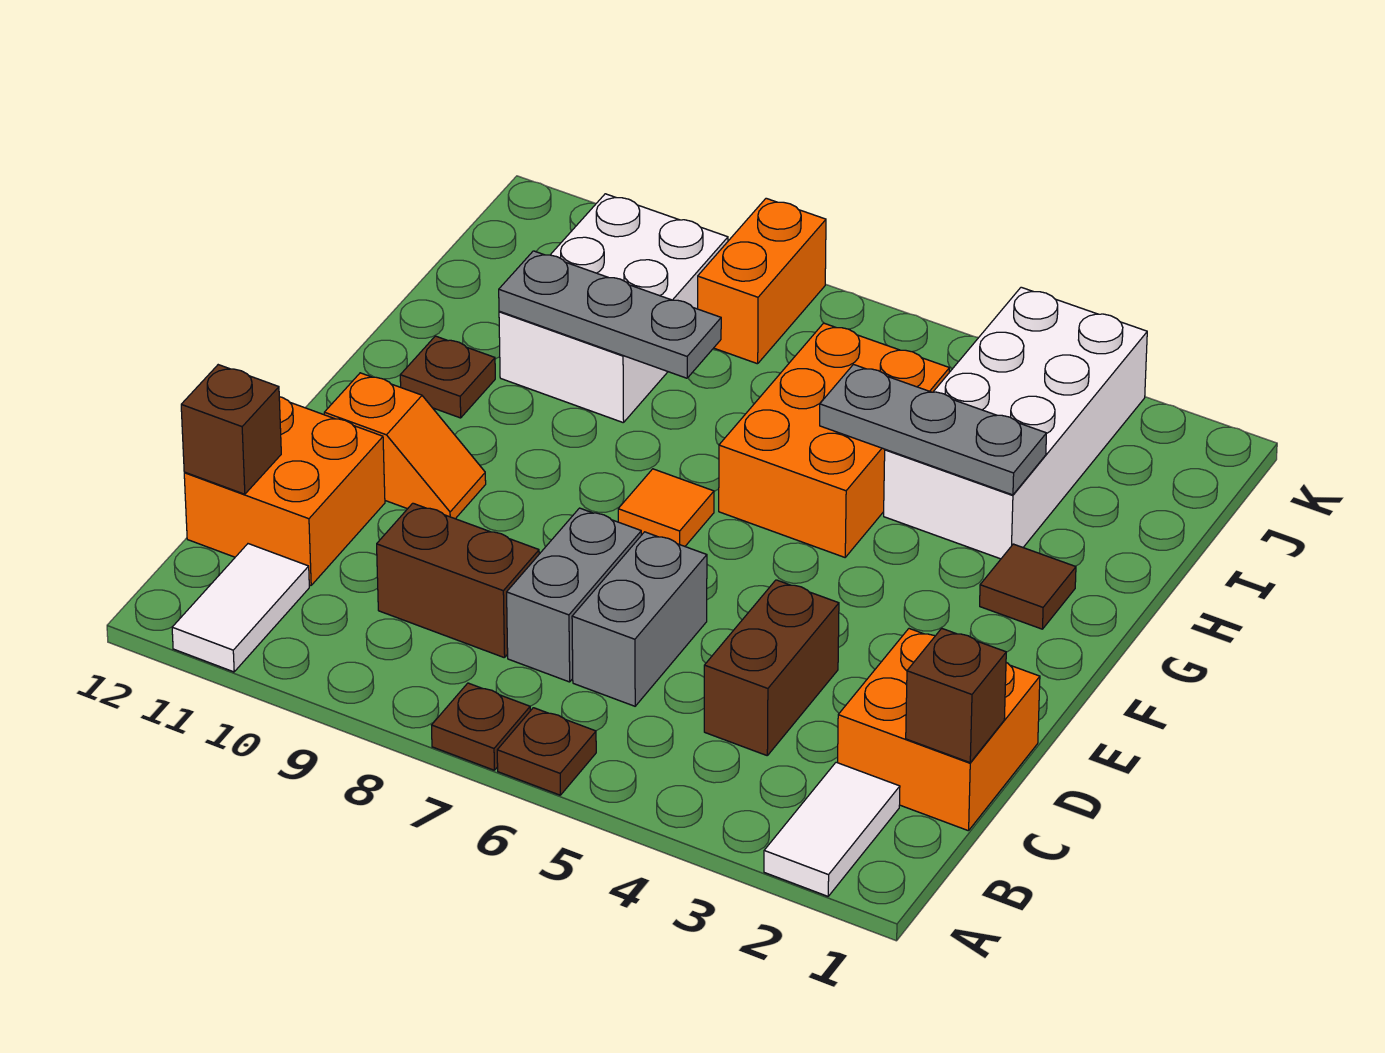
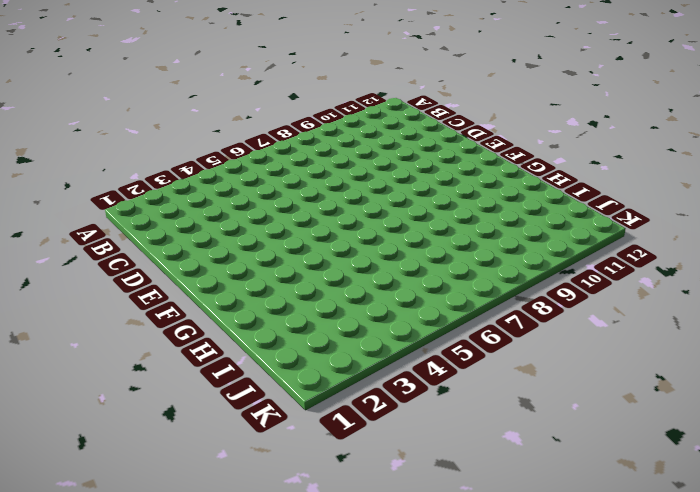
none -> white 1x2 tile [764,762,900,896]
none -> brown 1x1 plate [497,708,596,795]
none -> brown 1x1 plate [432,683,530,770]

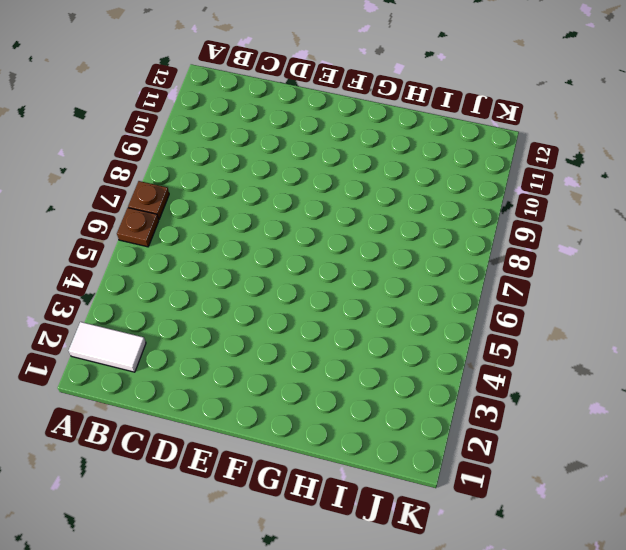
none -> white 1x2 tile [172,544,309,672]
none -> orange 2x2 brick [838,629,1040,831]
none -> brown 1x2 brick [704,580,839,755]

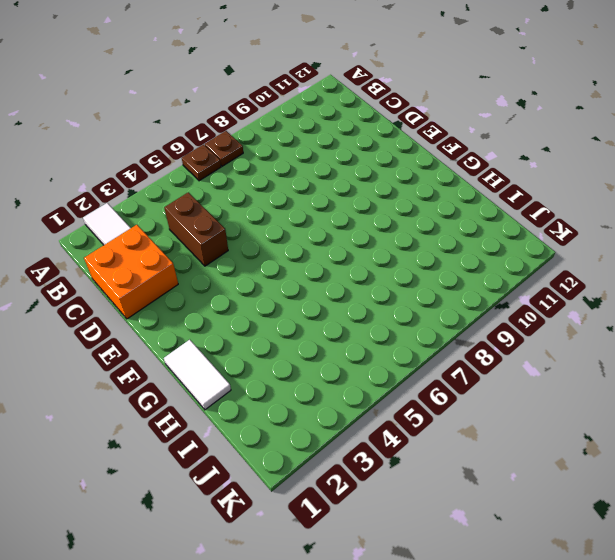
white 1x2 tile [164,340,231,410] -> white 1x2 tile moved to [172,544,309,672]
none -> grey 1x2 brick [572,532,707,706]
none -> grey 1x2 brick [507,508,641,682]
none -> brown 1x2 brick [377,503,539,658]

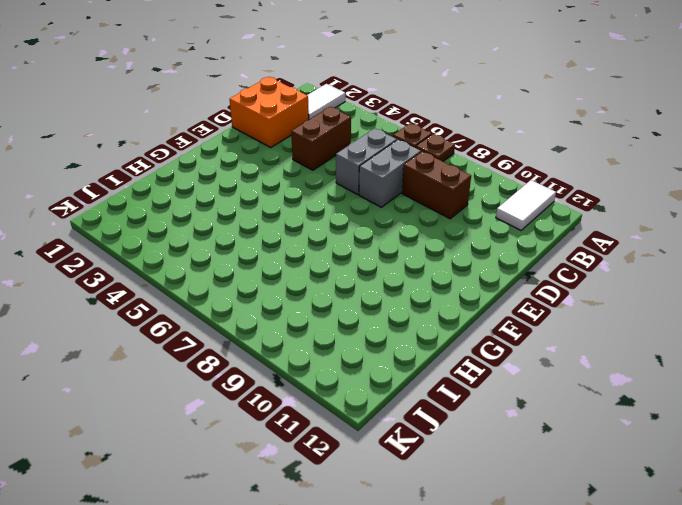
none -> orange 2x2 brick [184,397,385,585]
none -> orange 1x2 slope [324,373,486,519]
none -> orange 1x1 tile [618,469,714,546]

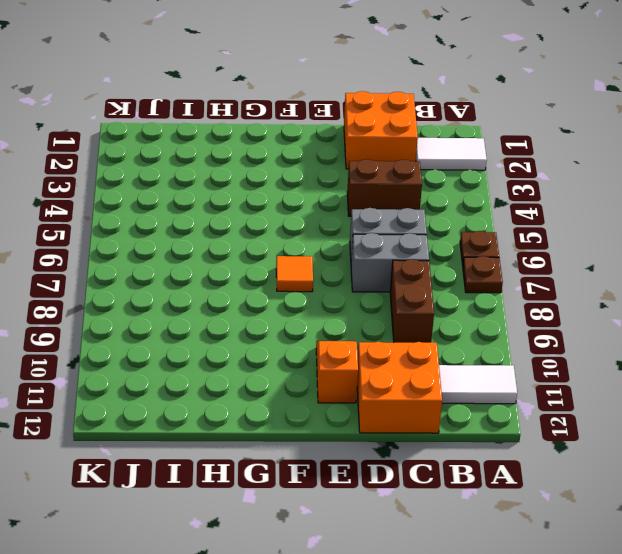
none -> brown 1x1 tile [980,544,1076,629]
none -> orange 2x3 brick [719,323,949,557]
none -> brown 1x1 plate [400,336,495,418]

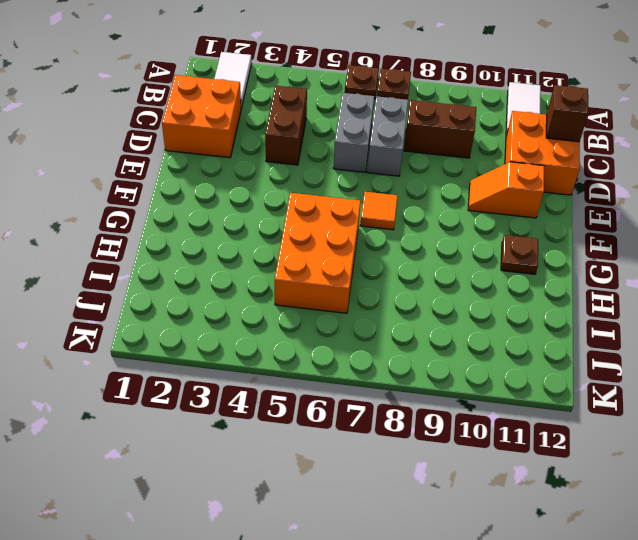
none -> brown 1x1 tile [980,544,1076,629]
none -> white 2x4 brick [884,287,1147,559]
none -> white 2x3 brick [499,194,728,423]

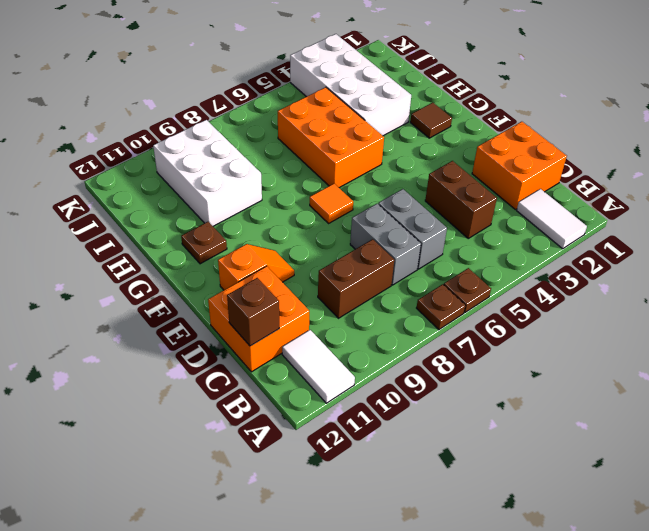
none -> orange 1x2 brick [698,198,826,364]
none -> brown 1x1 brick [906,628,1006,763]
none -> grey 1x3 plate [820,365,1047,495]

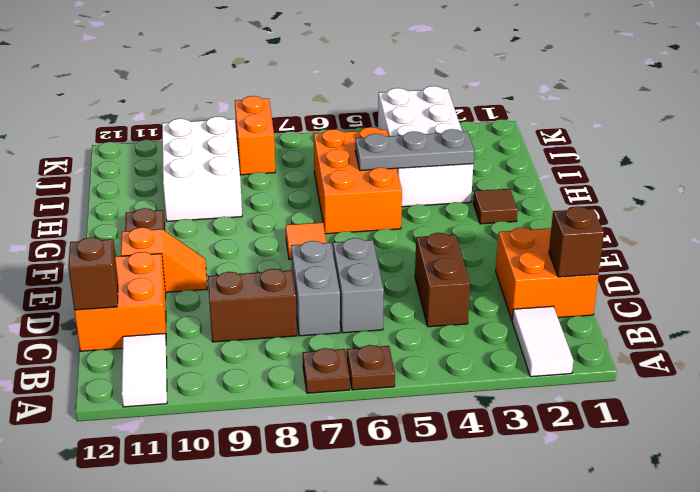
none -> grey 1x3 plate [499,251,721,378]

